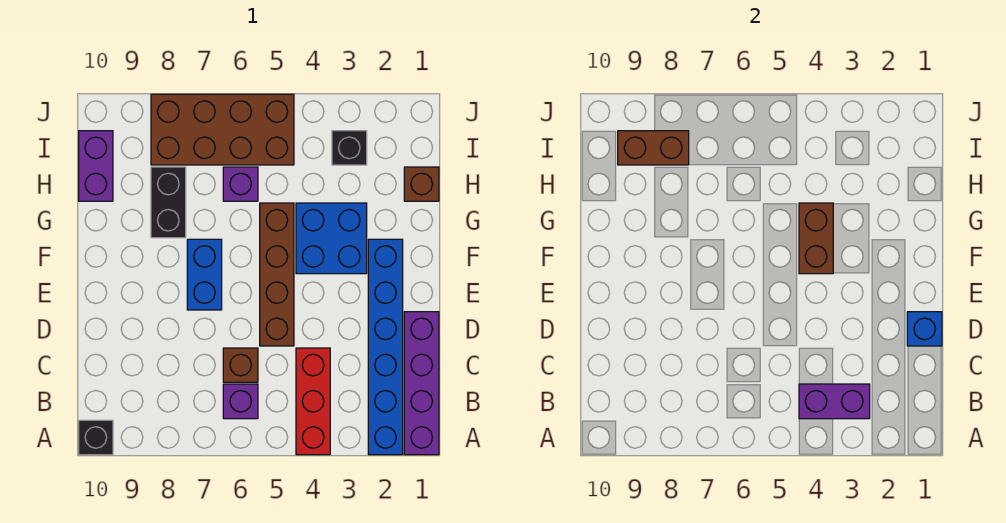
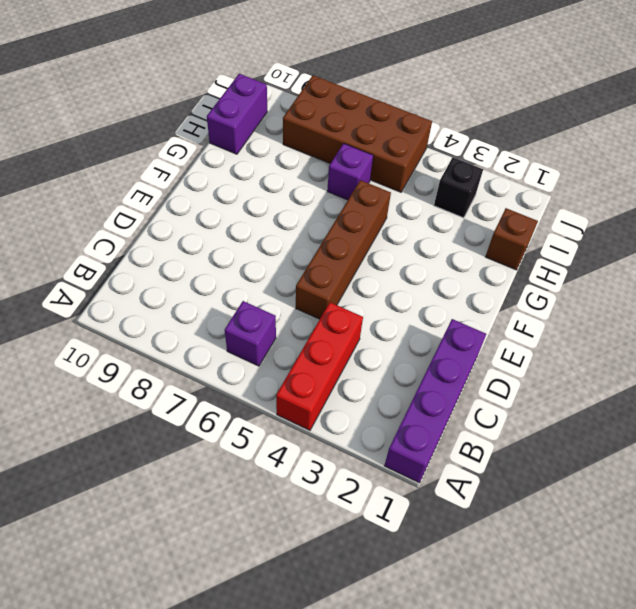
none -> blue 1x6 brick [368,239,403,455]
none -> black 1x1 brick [79,420,113,455]
none -> brown 1x1 brick [223,348,258,382]

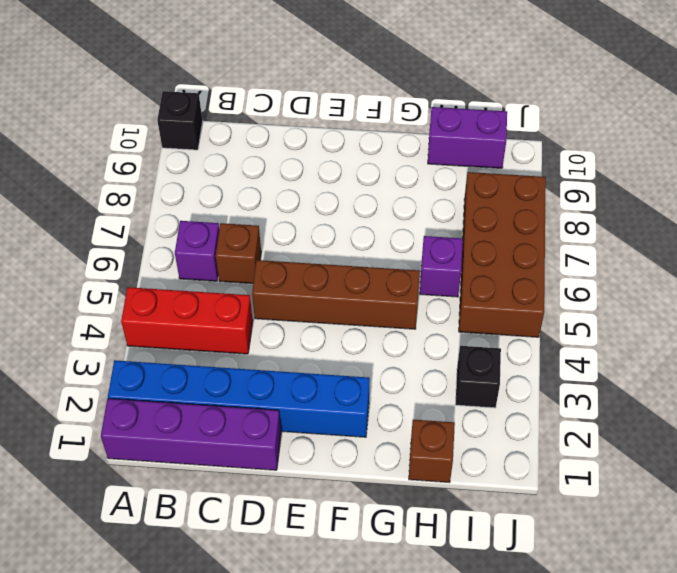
none -> blue 1x2 brick [187,239,222,310]
none -> blue 2x2 brick [296,203,367,274]
none -> black 1x2 brick [151,167,186,238]

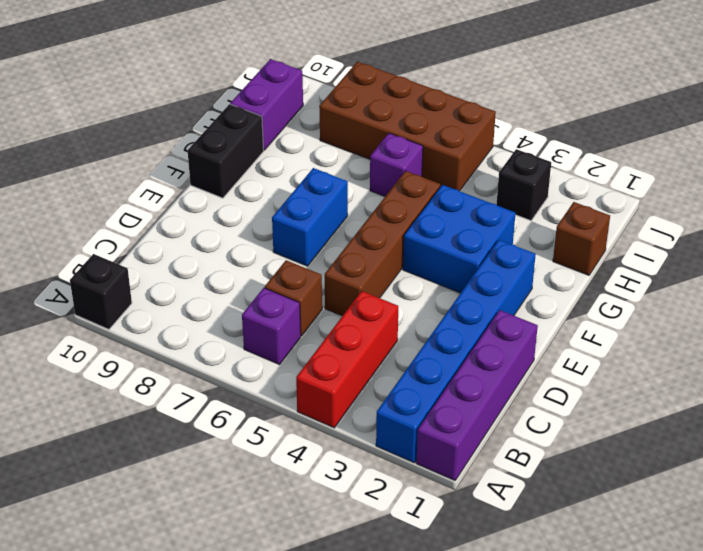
black 1x2 brick [188,104,264,198] -> black 1x2 brick moved to [151,167,186,238]
none -> purple 1x2 brick [799,384,870,419]
none -> blue 1x1 brick [907,312,942,346]
none -> brown 1x2 brick [799,203,833,274]

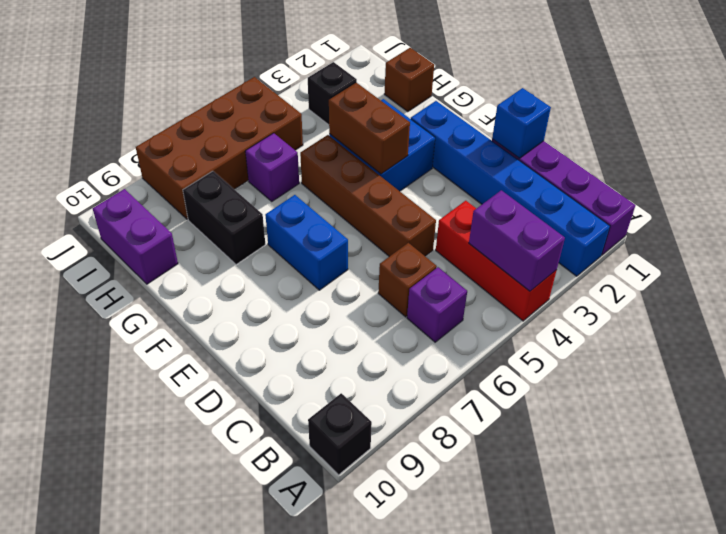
purple 1x2 brick [469,190,565,291] -> purple 1x2 brick turned to [799,384,870,419]
none -> brown 1x2 brick [618,131,689,165]

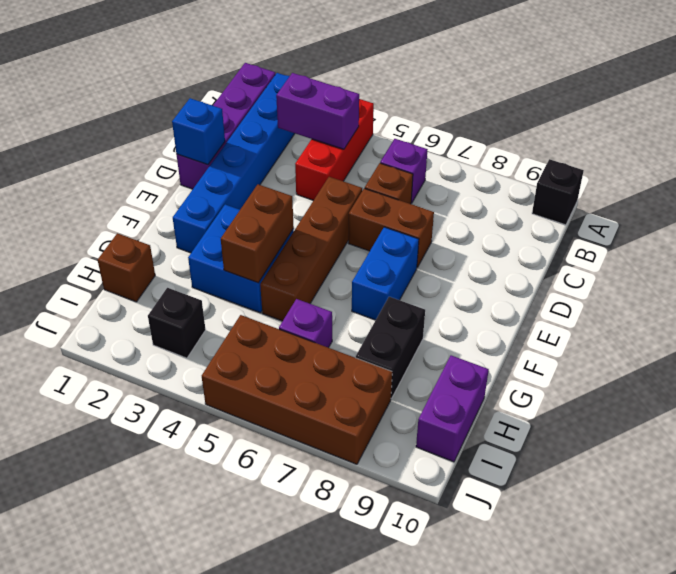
brown 1x2 brick [348,188,434,267] -> brown 1x2 brick moved to [618,131,689,165]

